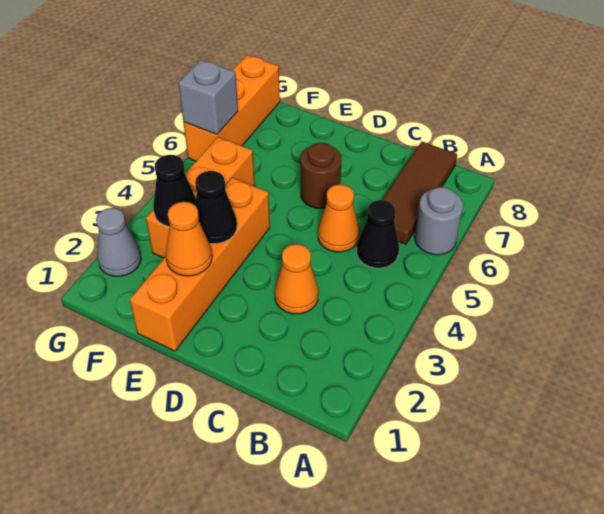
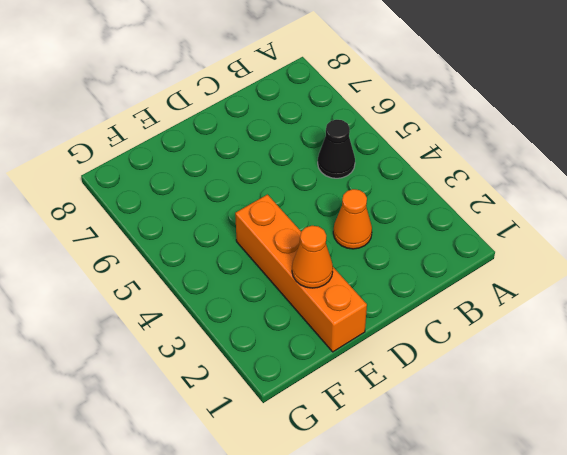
none -> grey 1x1 round brick [415,187,463,255]
none -> brown 1x3 tile [382,142,457,244]
none -> orange 1x1 cone [318,184,359,252]

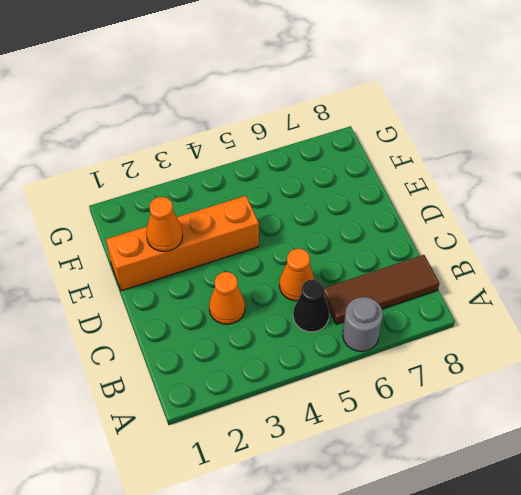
none -> brown 1x1 round brick [301,143,342,209]
none -> orange 1x3 brick [146,137,255,258]
none -> grey 1x1 cone [96,208,141,276]

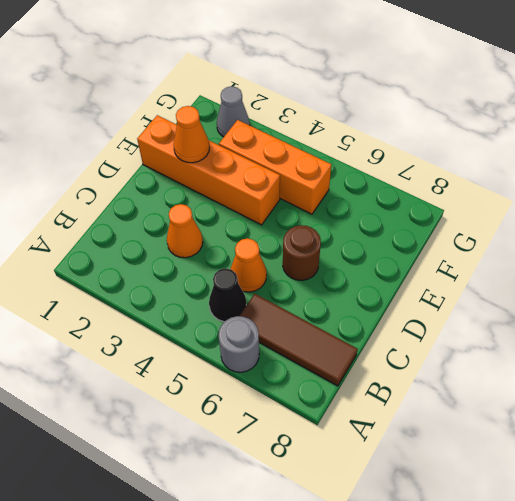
none -> orange 1x3 brick [183,55,280,161]
none -> black 1x1 cone [195,171,237,244]
none -> black 1x1 cone [153,155,196,227]

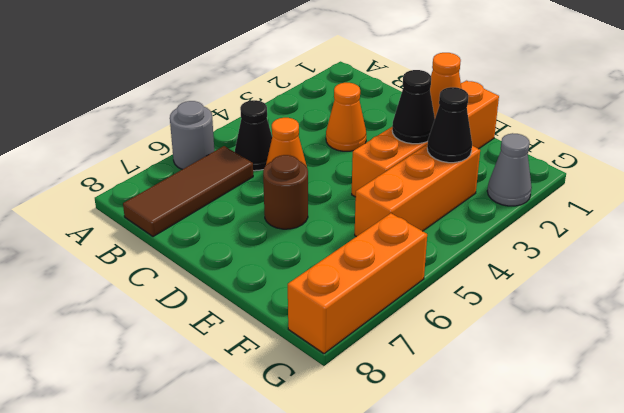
none -> grey 1x1 brick [178,60,238,134]

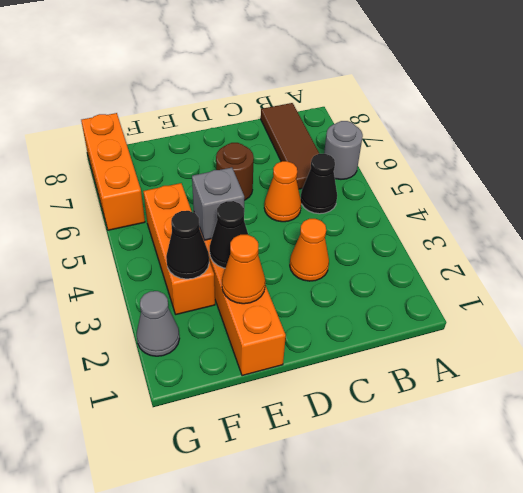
grey 1x1 brick [192,167,244,240] -> grey 1x1 brick moved to [178,60,238,134]

